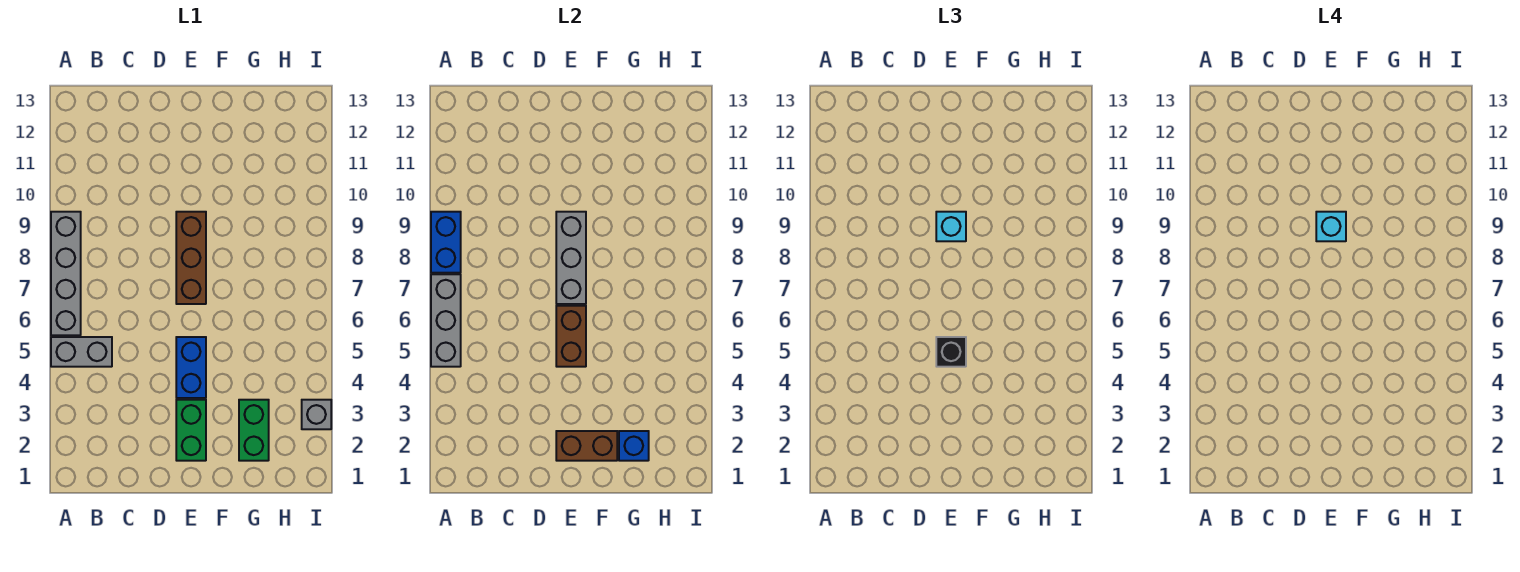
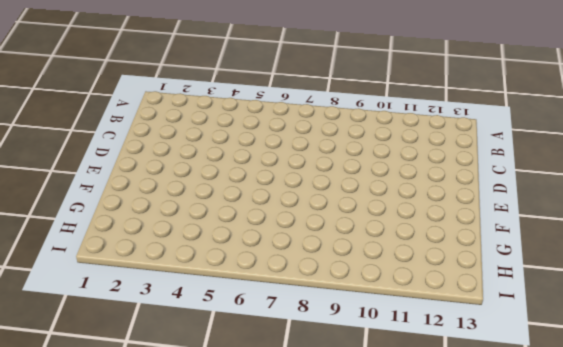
none -> grey 1x2 brick [51,337,112,367]
none -> grey 1x4 brick [51,212,81,335]
none -> green 1x2 brick [176,400,206,461]

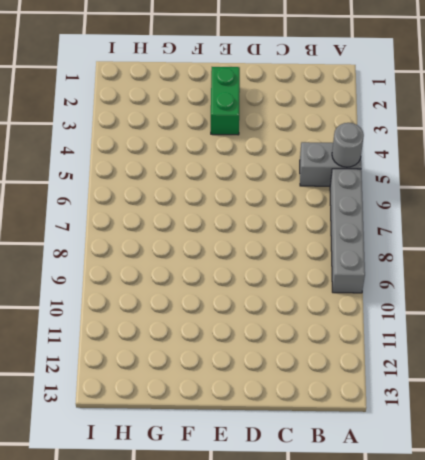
grey 1x1 round brick [332,123,364,167] -> grey 1x3 brick [431,274,461,367]
none -> blue 1x2 brick [176,337,206,398]
none -> brown 1x3 brick [176,212,206,304]
none -> green 1x2 brick [239,400,269,461]

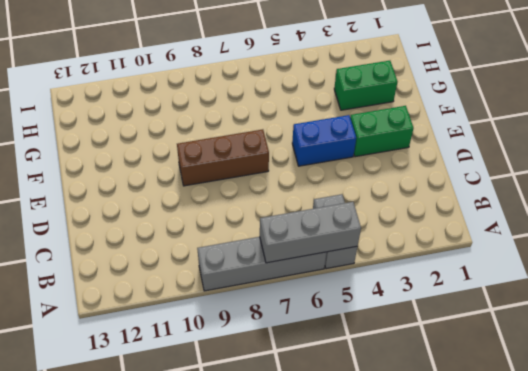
none -> grey 1x1 brick [302,400,331,429]
none -> blue 1x2 brick [431,212,461,273]
none -> brown 1x2 brick [556,431,617,461]

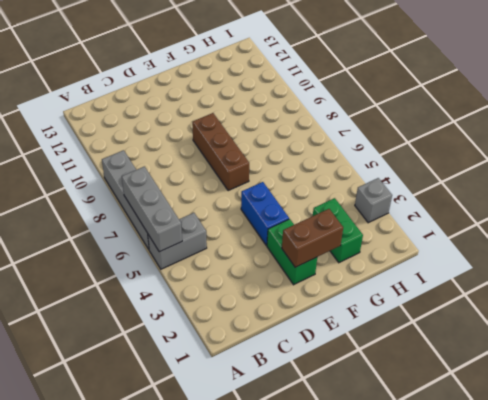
none -> blue 1x2 brick [431,212,461,273]
none -> brown 1x2 brick [556,306,586,367]
none -> grey 1x3 brick [556,212,586,304]

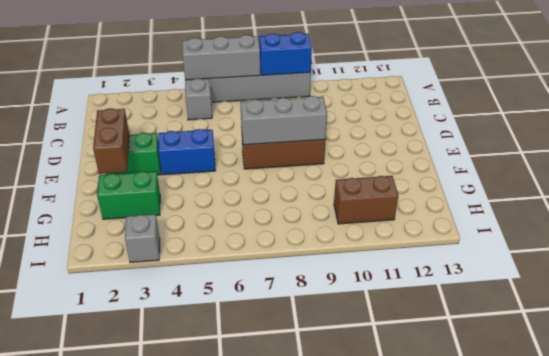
brown 1x2 brick [334,176,398,224] -> brown 1x2 brick moved to [556,306,586,367]
none -> blue 1x1 brick [619,431,649,461]
none -> black 1x1 brick [936,337,966,367]
none -> cyan 1x1 brick [936,212,966,241]

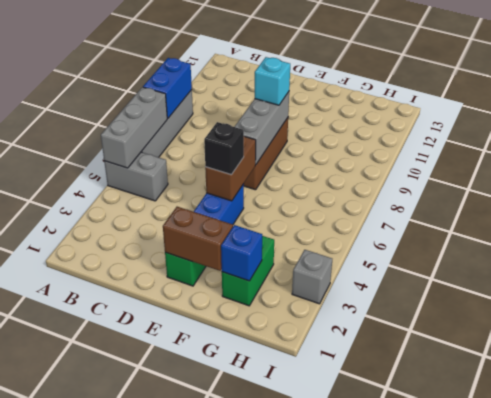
none -> cyan 1x1 brick [1316,212,1346,241]

